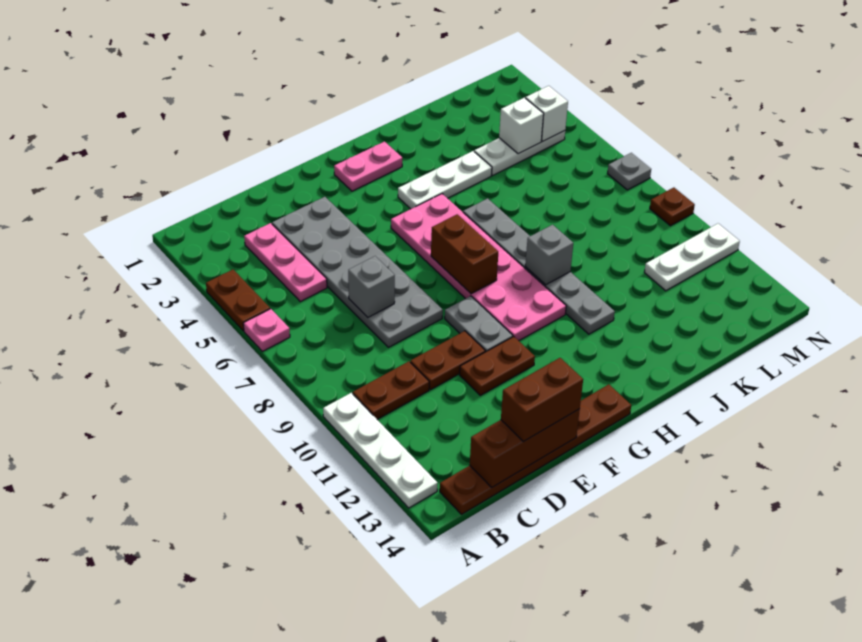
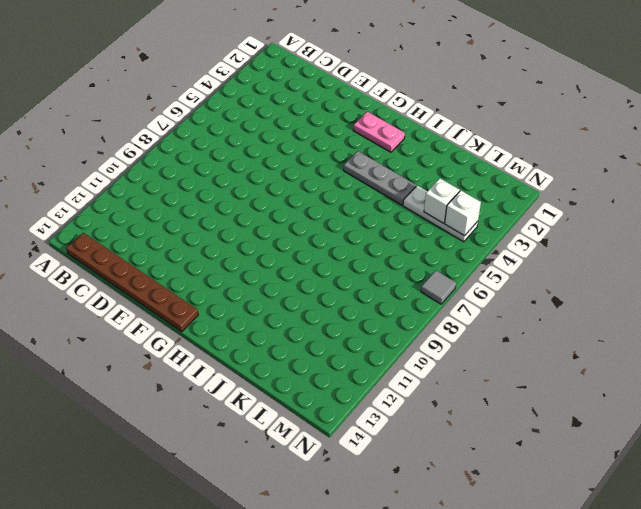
grey 1x3 plate [344,151,416,205] -> white 1x3 plate [398,151,492,209]
grey 1x1 tile [421,270,456,304] -> grey 1x1 plate [607,153,651,190]
none -> brown 1x2 plate [206,270,270,331]
none -> pink 1x1 plate [243,309,290,351]
none -> white 1x4 plate [323,393,437,508]

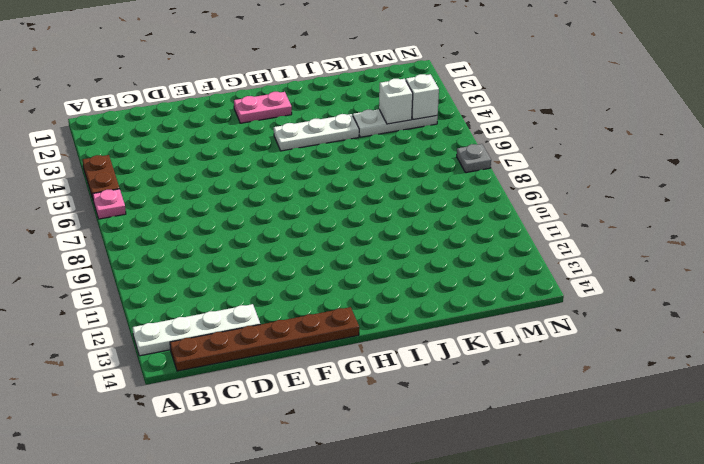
white 1x4 plate [133,304,260,356] -> white 1x4 plate turned to [323,393,437,508]
none -> brown 1x2 plate [353,361,429,419]
none -> pink 1x3 plate [244,223,327,302]
none -> grey 2x6 plate [272,197,443,347]

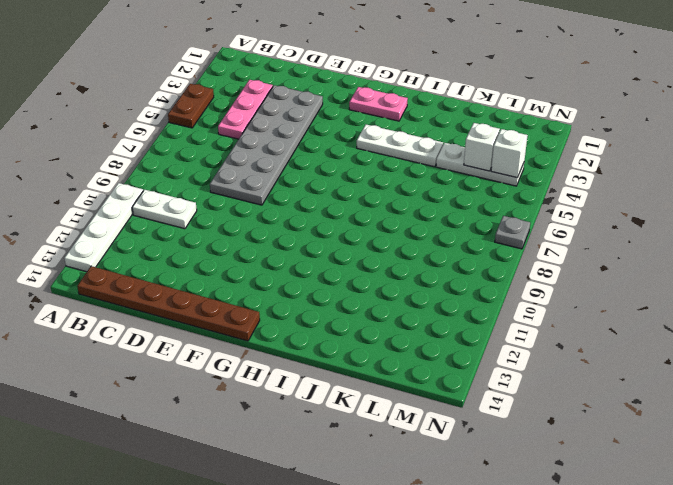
white 1x2 plate [132,190,197,229] -> brown 1x2 plate [353,361,429,419]
none -> pink 1x1 plate [243,309,290,351]
none -> brown 1x2 plate [410,331,485,390]
none -> brown 1x2 plate [460,337,535,395]

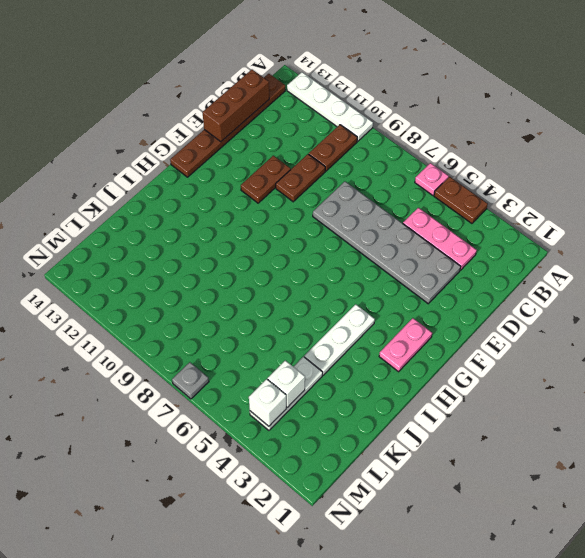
none -> grey 1x2 plate [445,296,513,352]
none -> pink 2x6 plate [391,194,566,341]
none -> grey 1x6 plate [463,198,615,334]

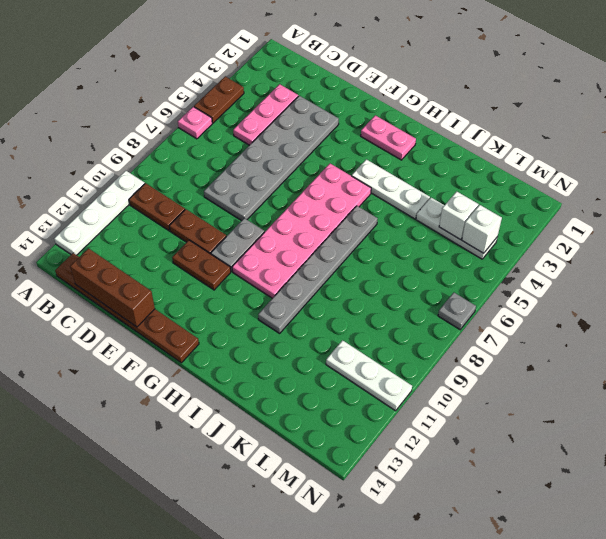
none -> brown 1x1 plate [650,188,695,226]
none -> grey 1x1 brick [348,256,395,317]
none -> brown 1x2 brick [431,214,498,294]

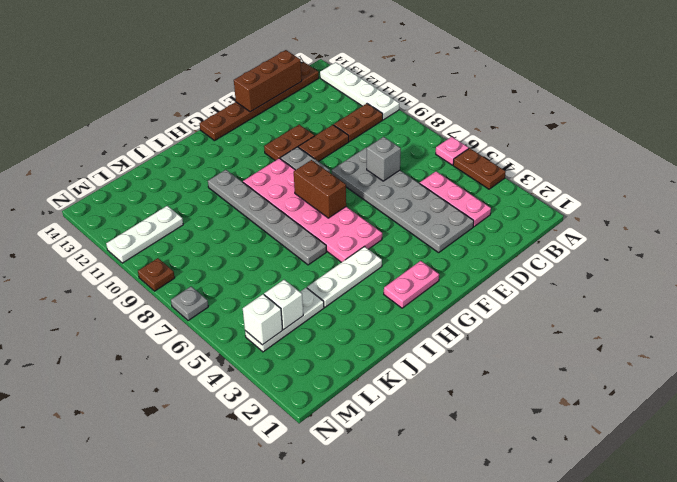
none -> grey 1x1 brick [525,225,573,285]
none -> brown 1x2 brick [501,358,583,442]

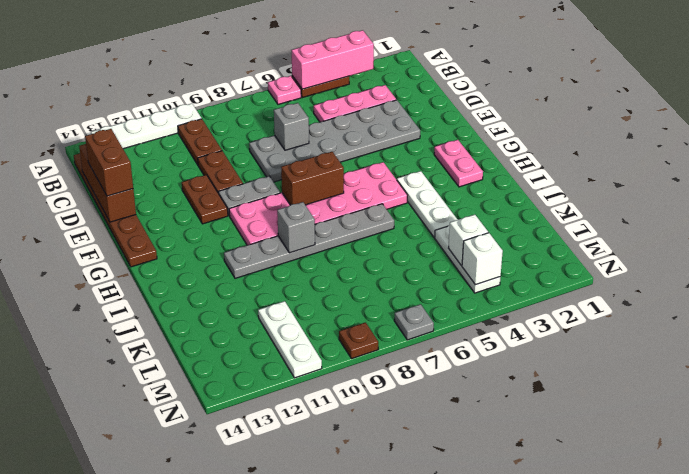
pink 1x3 brick [291,30,374,89] -> none

